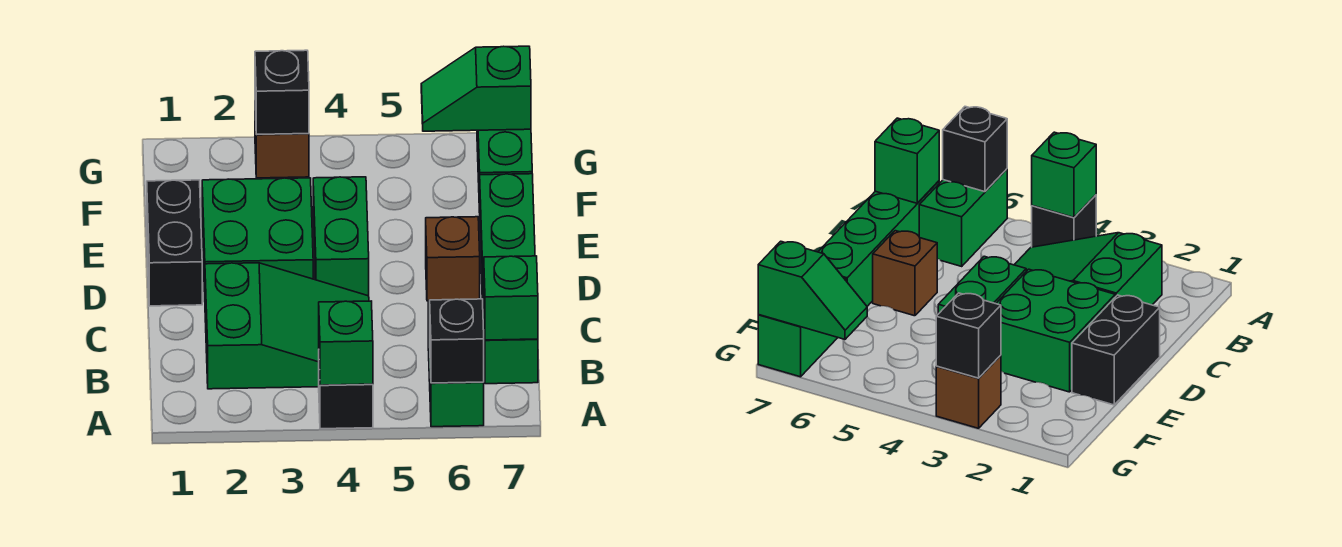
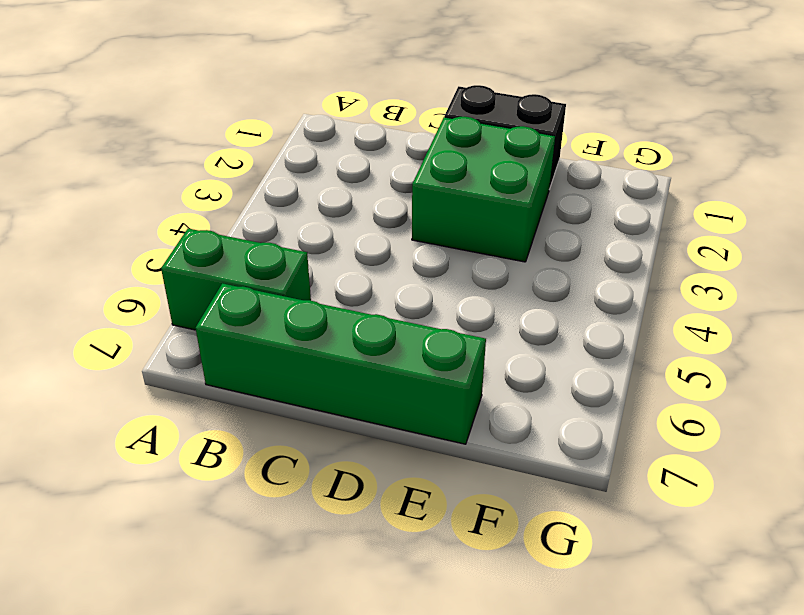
none -> black 1x1 brick [319,370,373,429]
none -> green 2x3 slope [205,263,369,389]
none -> green 1x2 brick [313,177,369,296]

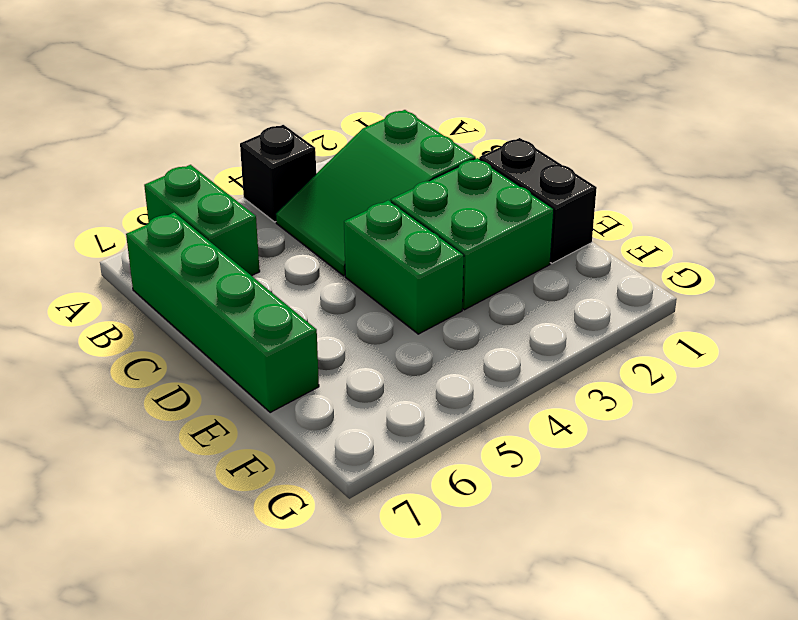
none -> brown 1x1 brick [426,217,480,301]
none -> green 1x2 brick [477,129,532,212]
none -> brown 1x1 brick [255,111,309,178]

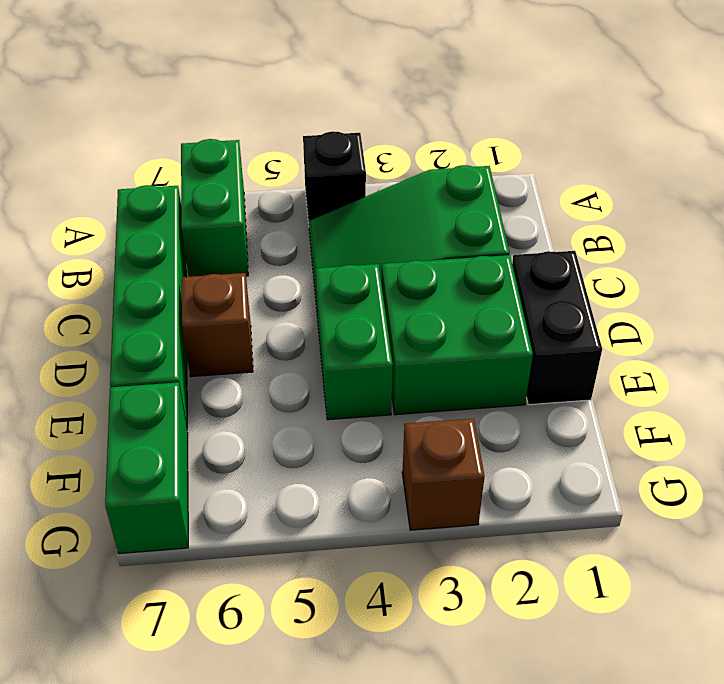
none -> green 1x1 brick [319,301,373,385]
none -> black 1x1 brick [430,299,484,383]
none -> green 1x1 brick [484,256,538,340]

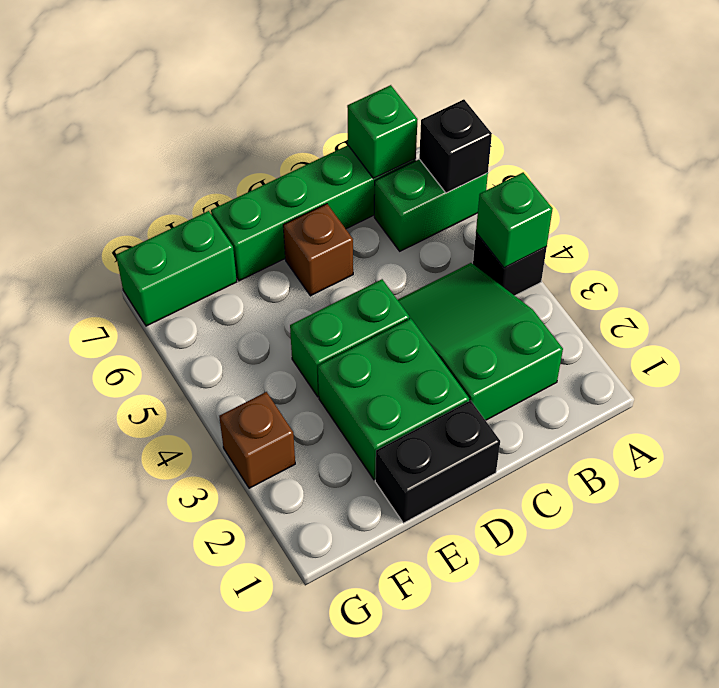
none -> black 1x1 brick [255,50,309,135]
none -> green 1x2 slope [421,46,531,131]

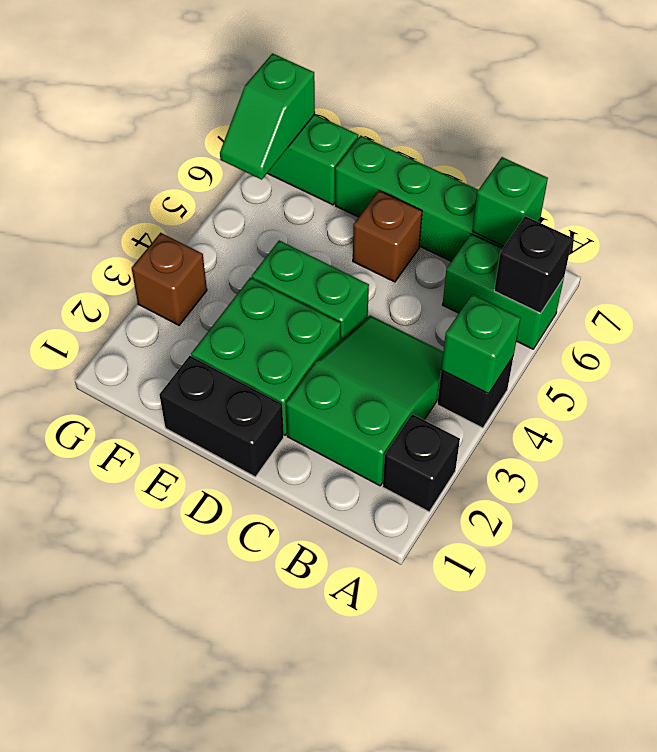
black 1x1 brick [383,414,460,512] -> black 1x1 brick moved to [255,50,309,135]

